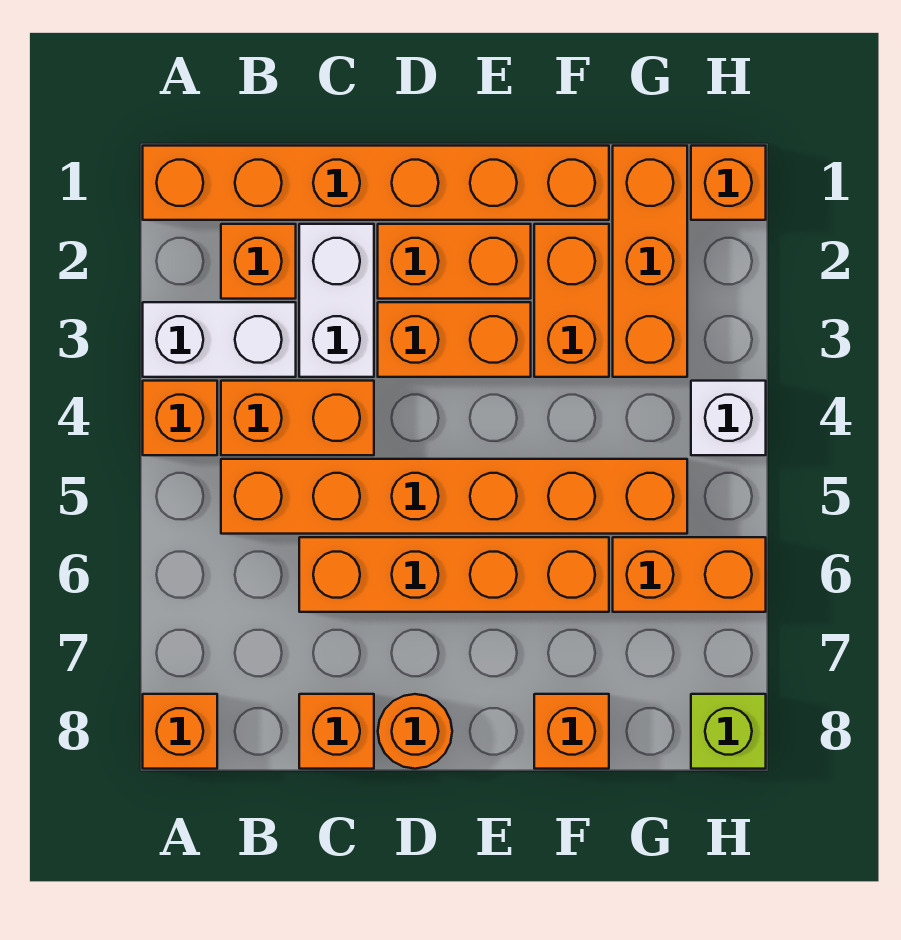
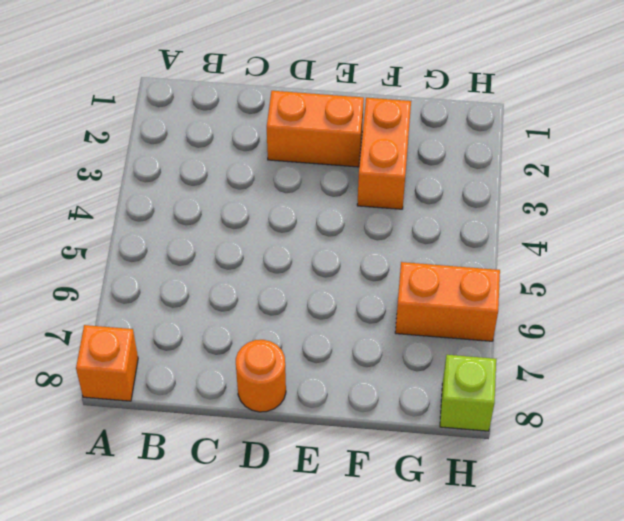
none -> orange 1x6 brick [143,146,609,220]
none -> white 1x2 brick [143,302,296,377]
none -> orange 1x1 brick [143,381,217,455]

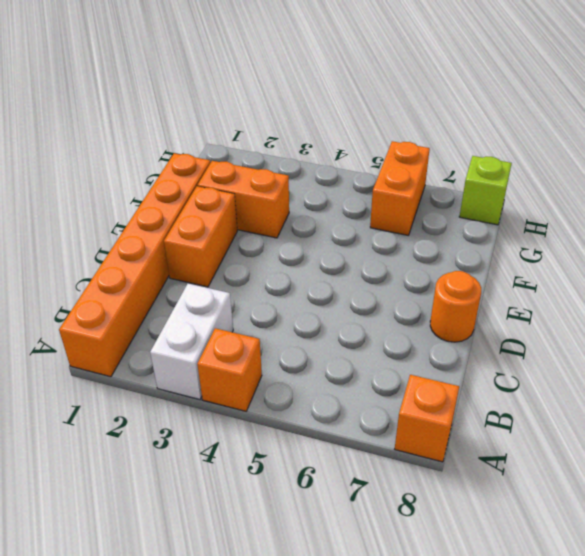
none -> orange 1x1 brick [221,224,296,299]
none -> orange 1x2 brick [221,381,374,455]
none -> orange 1x6 brick [221,459,687,534]

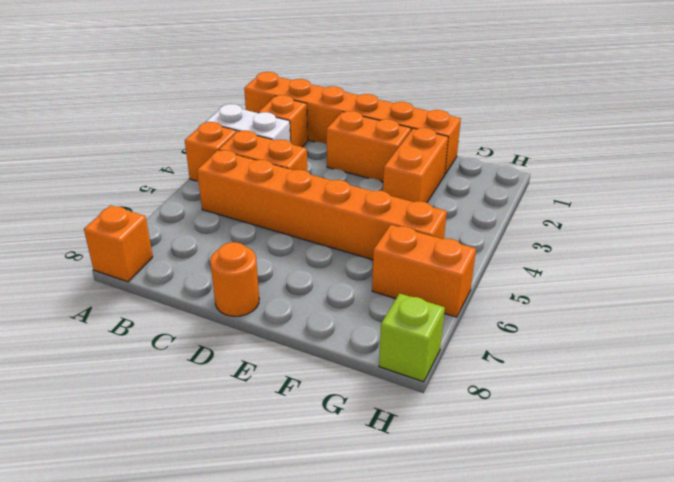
none -> white 1x2 brick [299,224,374,377]
none -> orange 1x4 brick [299,537,609,612]
none -> orange 1x1 brick [299,694,374,769]

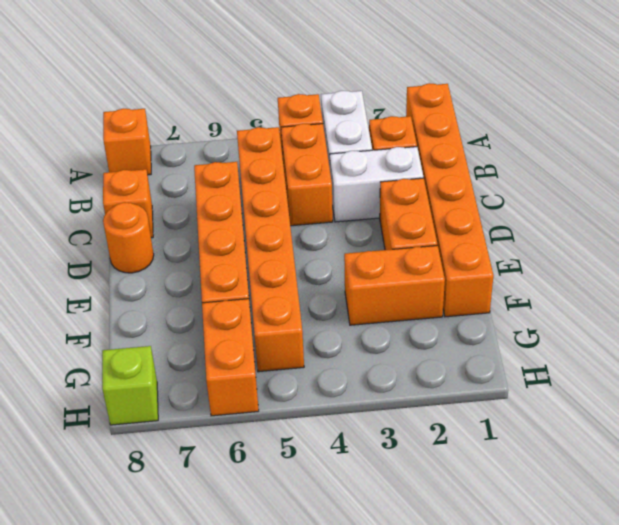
none -> orange 1x2 brick [378,302,531,377]
none -> orange 1x1 brick [534,694,609,769]
none -> orange 1x3 brick [613,146,687,377]

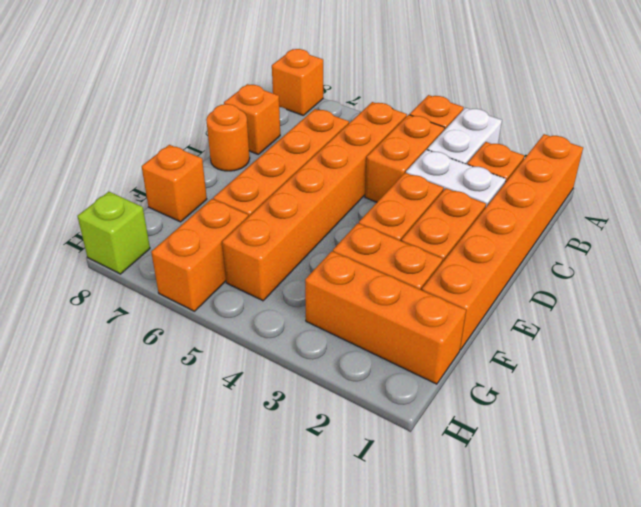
none -> orange 1x1 brick [691,146,766,220]
none -> white 1x1 brick [691,381,766,455]

